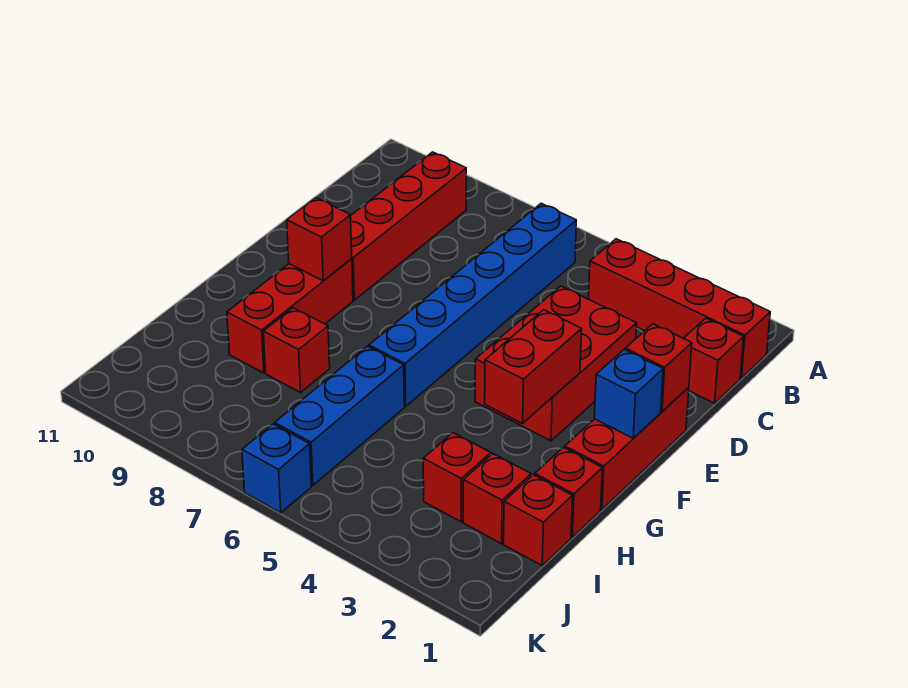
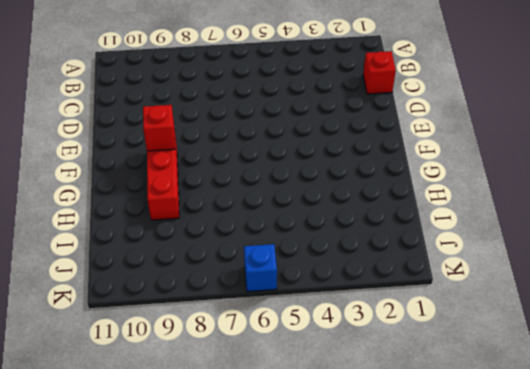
none -> red 1x4 brick [589,239,770,378]
none -> blue 1x6 brick [369,203,576,406]
none -> red 1x4 brick [351,152,466,300]

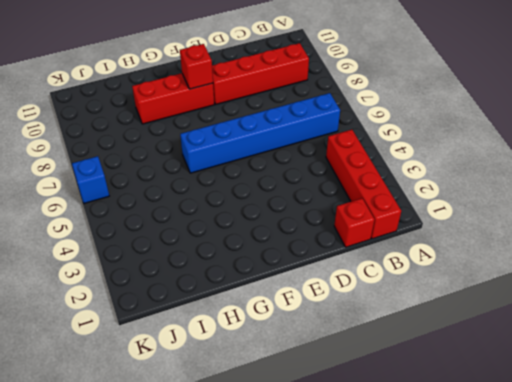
none -> red 2x3 brick [475,286,637,441]
none -> red 1x3 brick [565,388,689,509]
none -> red 1x1 brick [535,448,602,537]

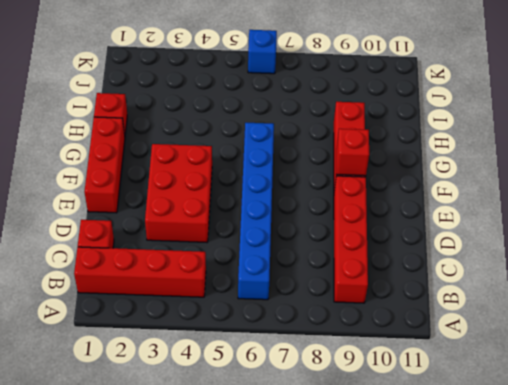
none -> blue 1x3 brick [275,346,404,485]
none -> red 1x1 brick [263,308,330,393]
none -> red 1x1 brick [503,475,572,565]

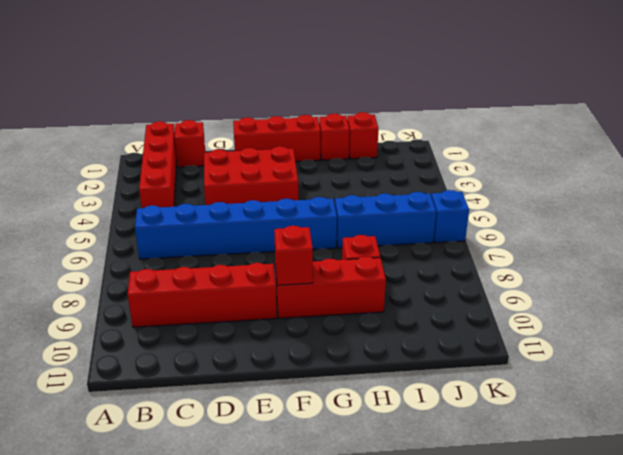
none -> red 1x1 brick [463,454,531,544]
none -> red 1x1 brick [423,433,491,522]
none -> red 1x1 brick [625,324,692,412]

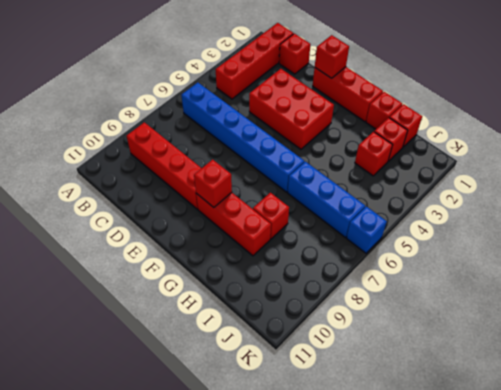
none -> blue 1x1 brick [594,350,663,438]
none -> red 1x2 brick [485,310,582,424]

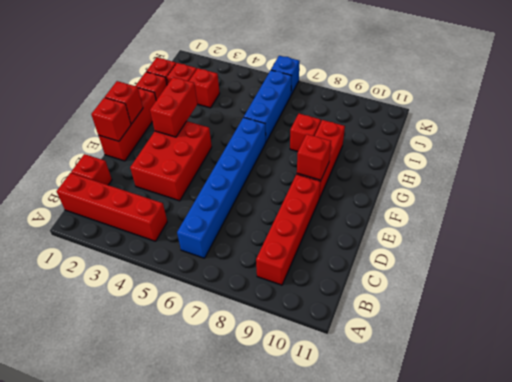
red 1x1 brick [105,81,143,124] -> blue 1x1 brick [594,350,663,438]

